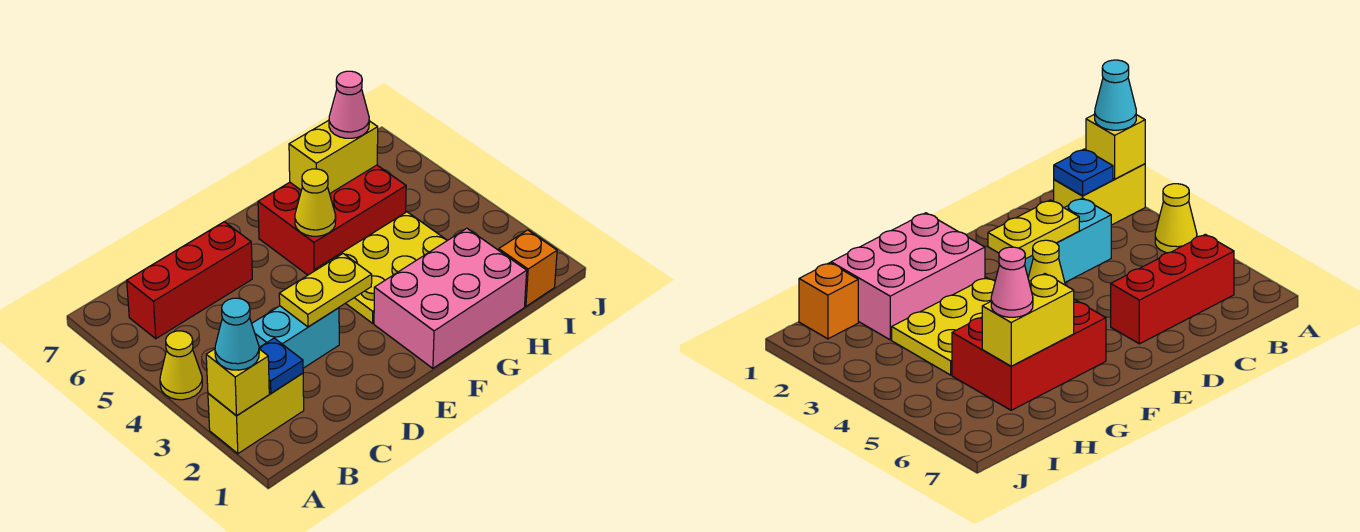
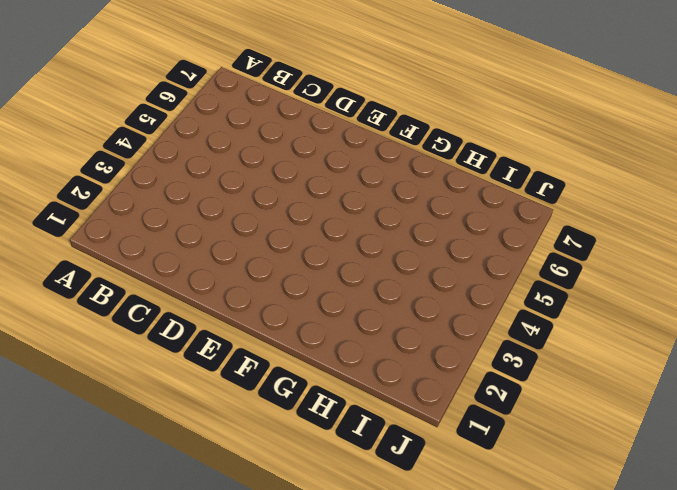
none -> yellow 1x2 brick [208,373,304,454]
none -> yellow 1x1 cone [160,331,202,400]
none -> red 1x3 brick [127,222,252,339]

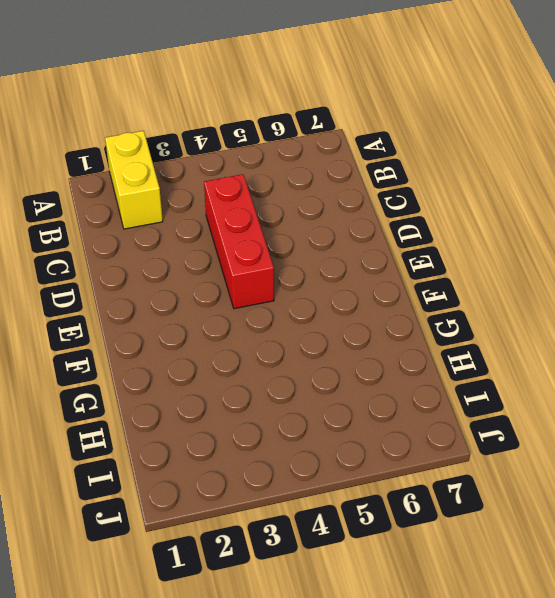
red 1x3 brick [204,174,274,309] -> red 1x3 brick moved to [127,222,252,339]
none -> yellow 1x1 cone [160,331,202,400]
none -> cyan 1x2 brick [252,306,339,368]
none -> pink 2x3 brick [374,228,527,368]

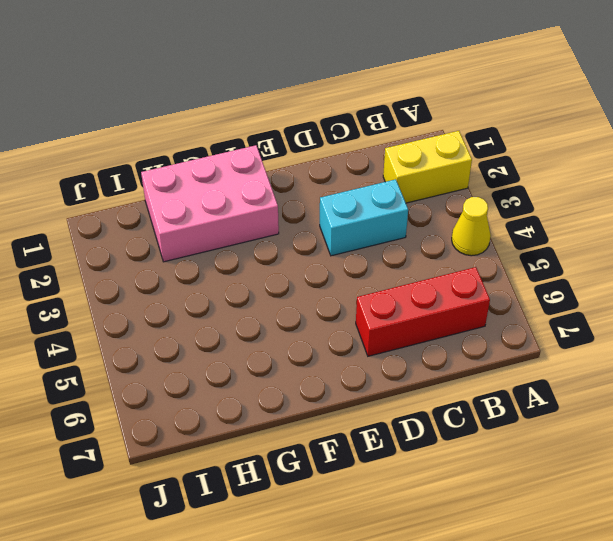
none -> yellow 2x3 plate [316,212,447,323]
none -> red 2x3 brick [258,165,406,275]
none -> orange 1x1 brick [499,230,557,306]

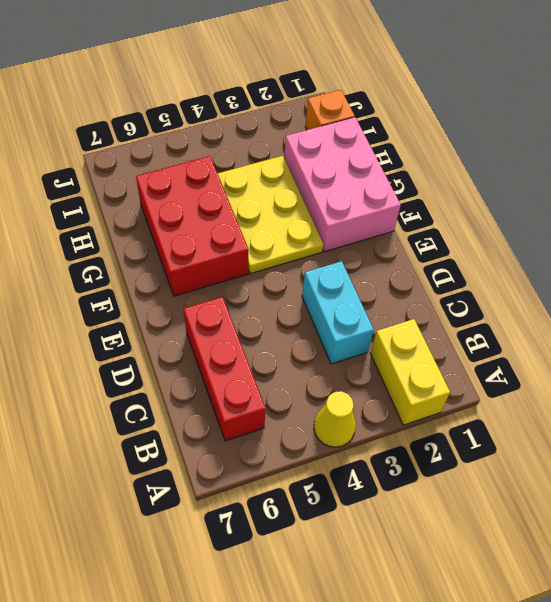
none -> yellow 1x1 brick [206,349,269,416]
none -> blue 1x1 plate [259,338,303,393]
none -> yellow 1x2 plate [279,254,372,327]

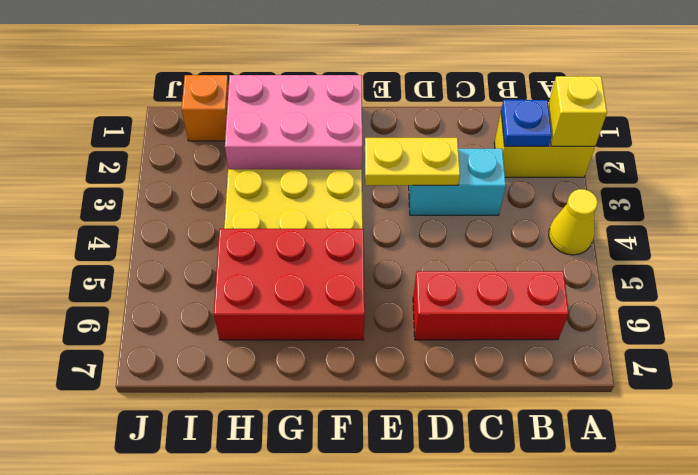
none -> yellow 1x1 cone [295,169,336,236]
none -> yellow 1x2 brick [289,120,378,194]
none -> cyan 1x1 cone [215,298,259,370]

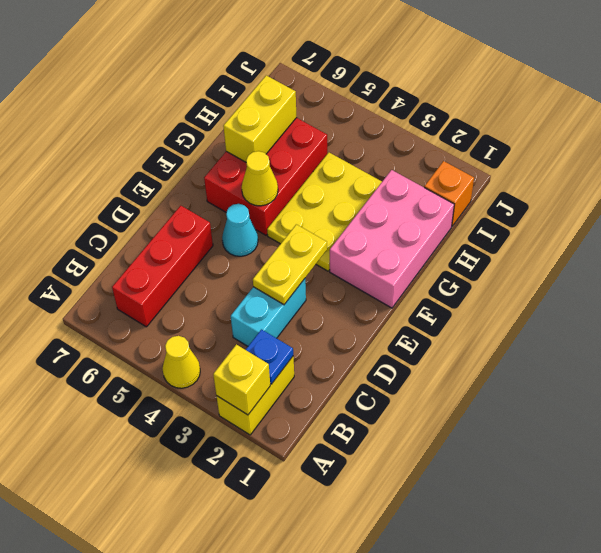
cyan 1x1 cone [222,204,258,256] -> cyan 1x1 cone moved to [215,298,259,370]
none -> pink 1x1 cone [329,71,369,138]

